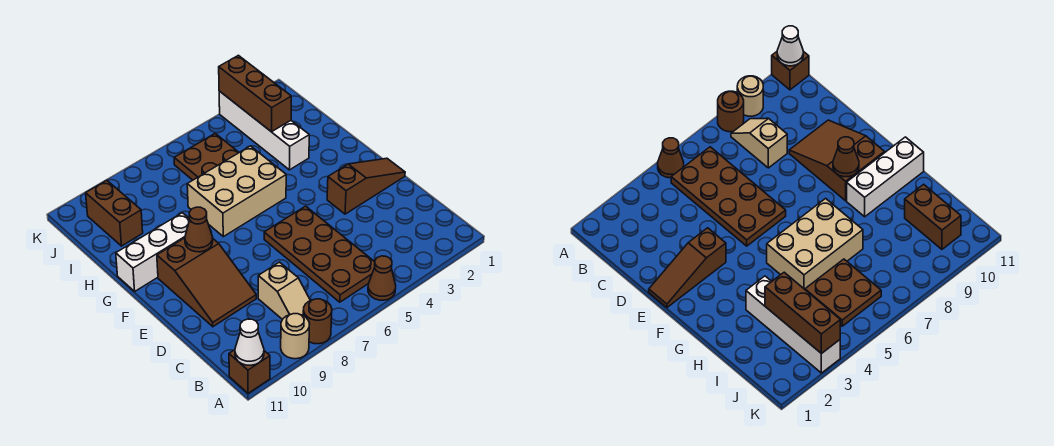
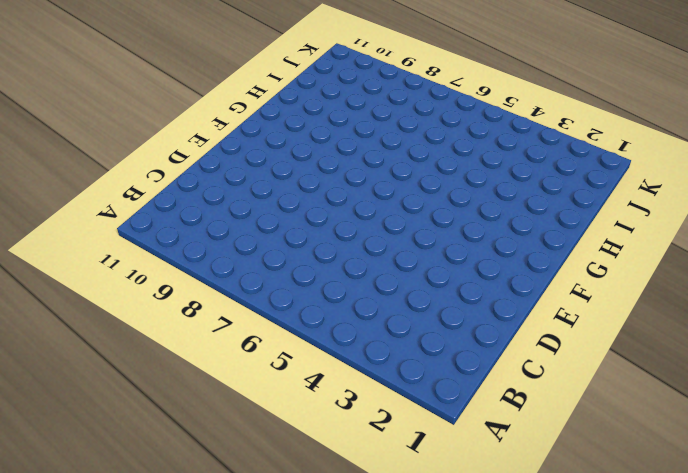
none -> brown 1x1 cone [368,256,396,300]
none -> brown 1x1 round brick [303,299,332,344]
none -> tan 1x1 round brick [281,314,310,359]

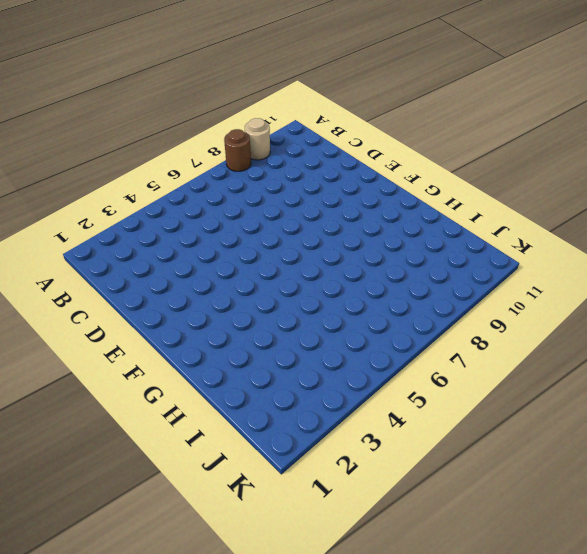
none -> brown 1x1 cone [368,256,396,300]
none -> brown 1x1 brick [229,350,270,393]
none -> brown 2x4 plate [264,206,375,302]

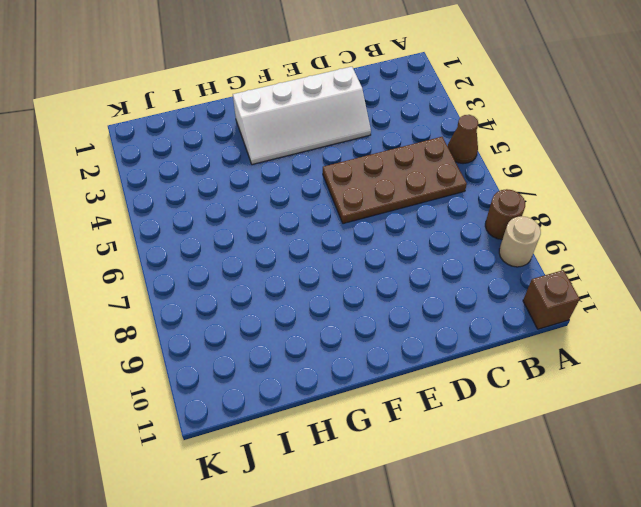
white 2x4 slope [233,67,371,164] -> brown 1x3 slope [327,158,405,214]
none -> tan 1x2 slope [258,262,310,319]
none -> brown 2x3 slope [157,238,256,327]
none -> tan 2x3 brick [187,146,286,237]

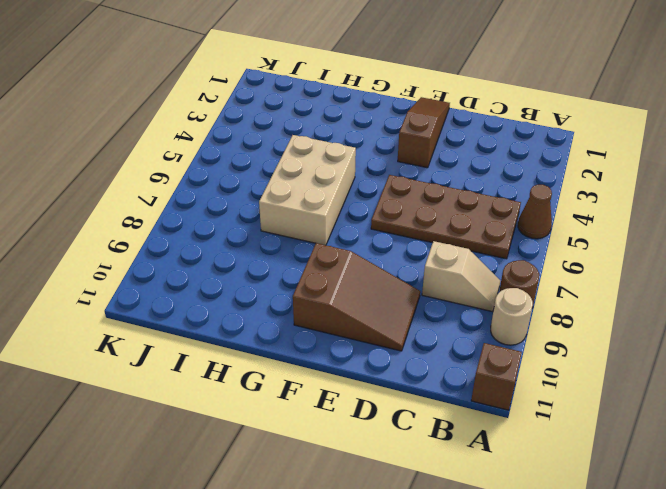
none -> white 1x3 brick [116,213,190,291]
none -> white 1x4 brick [219,91,309,170]
none -> brown 2x2 plate [174,134,239,180]

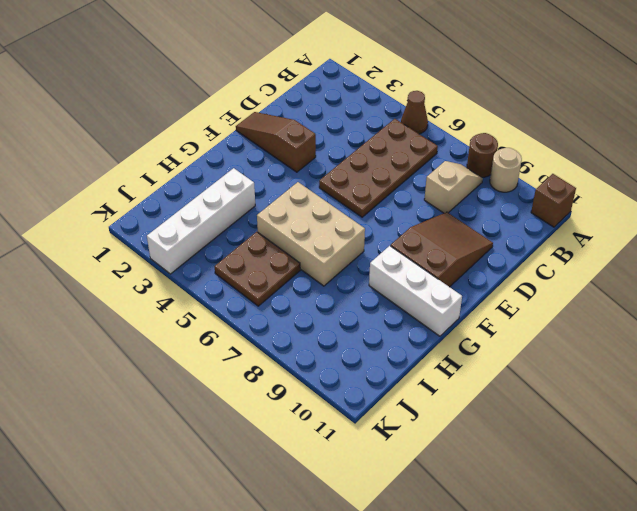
none -> brown 1x2 brick [86,180,143,246]
none -> white 1x1 cone [235,319,264,365]
none -> brown 1x1 cone [185,207,213,252]

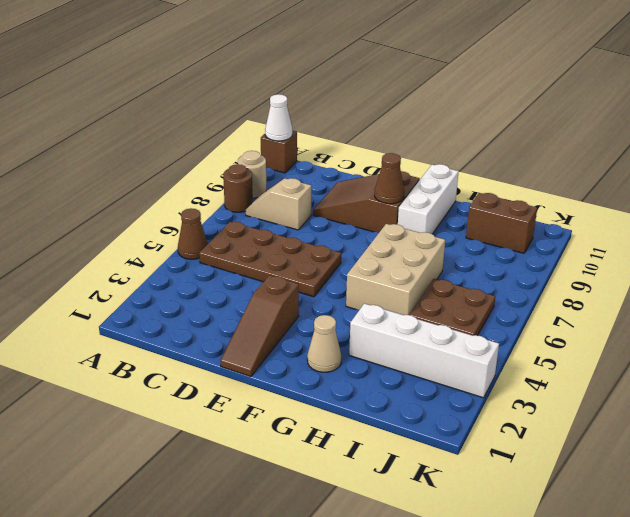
tan 1x1 cone [307,315,341,372] -> none
none -> brown 1x3 brick [219,55,291,132]

